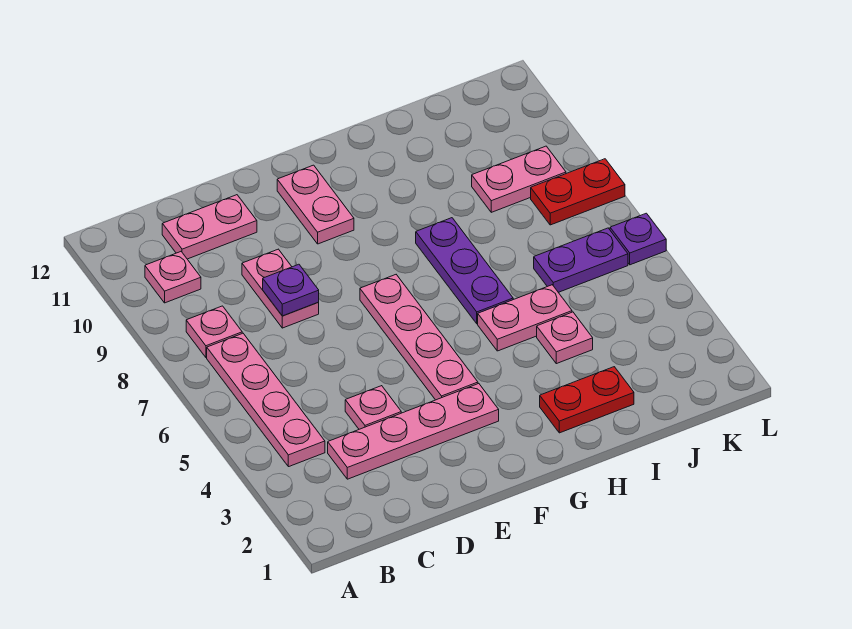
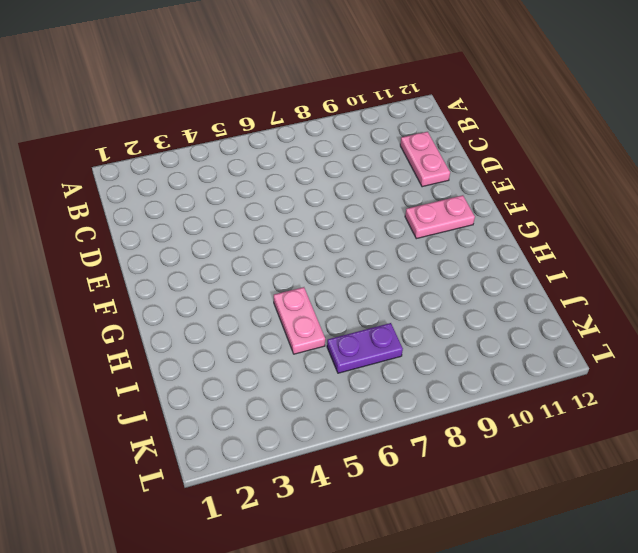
purple 1x2 plate [327,323,403,373] -> purple 1x2 plate turned to [534,228,628,292]
none -> pink 1x4 plate [207,333,325,467]
none -> pink 1x1 plate [186,306,242,357]
none -> pink 1x1 plate [145,252,201,303]

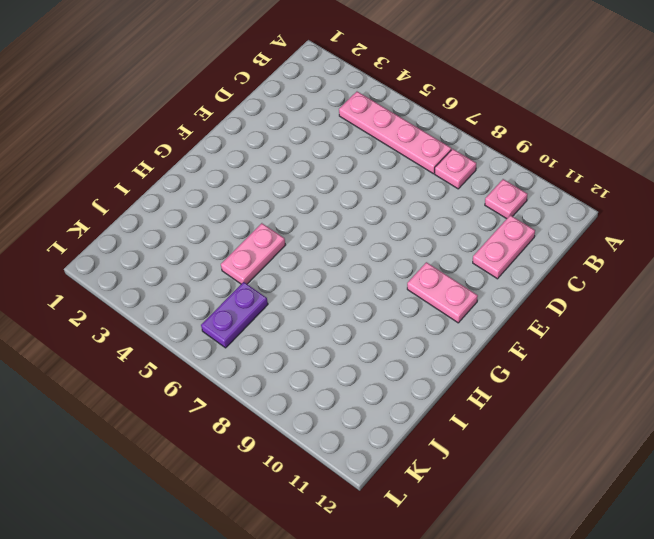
none -> pink 1x4 plate [328,384,499,479]
none -> pink 1x1 plate [345,386,401,429]
none -> pink 1x2 plate [242,249,319,328]

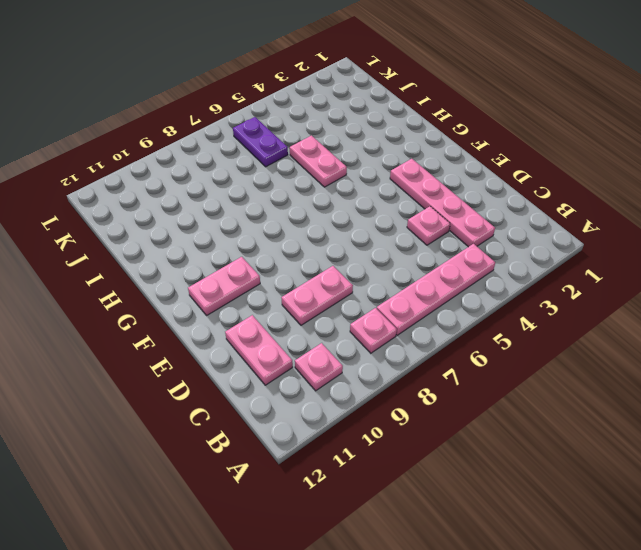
none -> pink 1x4 plate [360,275,478,400]
none -> red 1x2 plate [540,367,634,433]
none -> purple 1x3 plate [416,218,513,324]

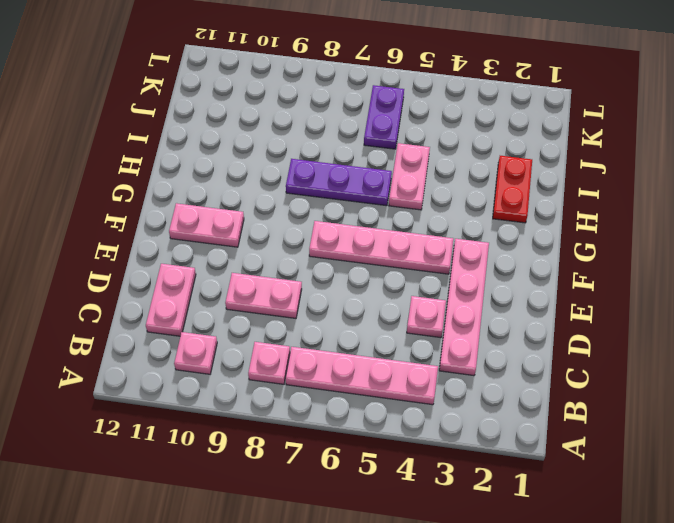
none -> pink 1x1 plate [537,312,593,364]
none -> pink 1x2 plate [472,146,566,212]
none -> red 1x2 plate [531,159,625,225]

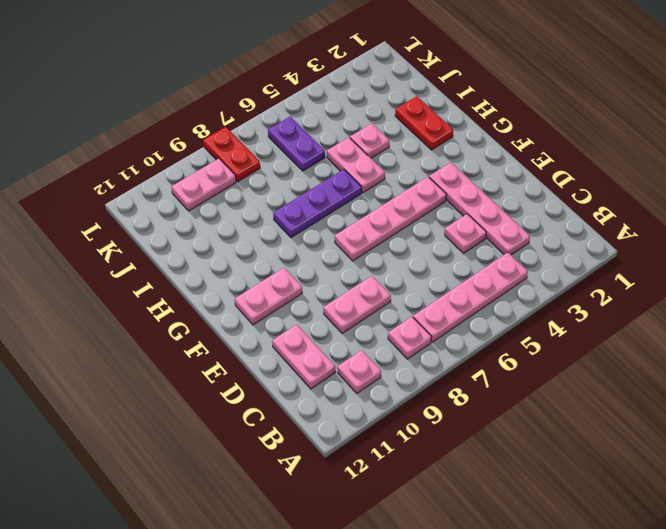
pink 1x2 plate [171,159,236,211] -> pink 1x2 plate turned to [472,146,566,212]
none -> purple 1x1 plate [610,213,666,265]
none -> purple 1x1 plate [263,264,319,316]

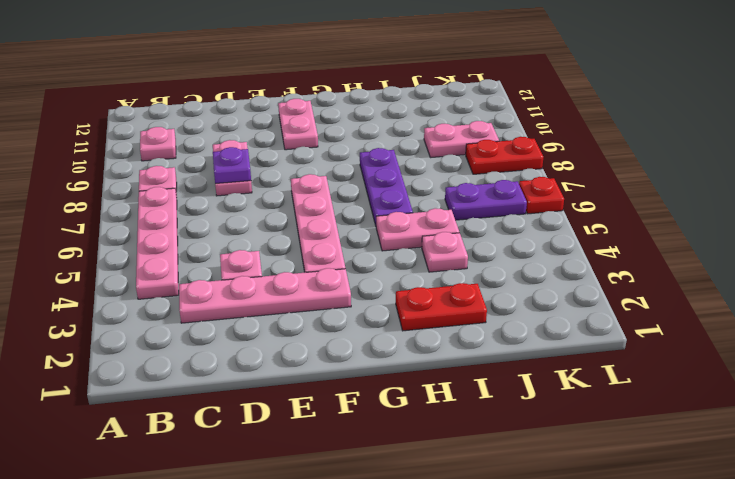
red 1x1 plate [519,177,564,214] -> purple 1x1 plate [610,213,666,265]
none -> pink 1x2 plate [162,195,257,259]

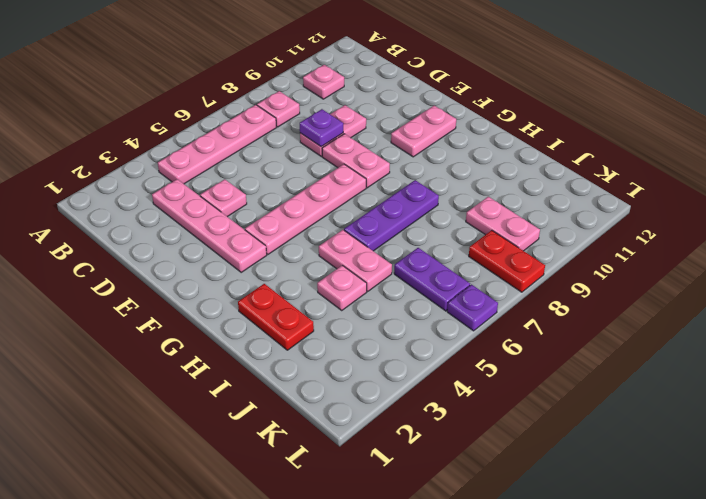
pink 1x2 plate [322,134,390,188] -> pink 1x2 plate moved to [162,195,257,259]

